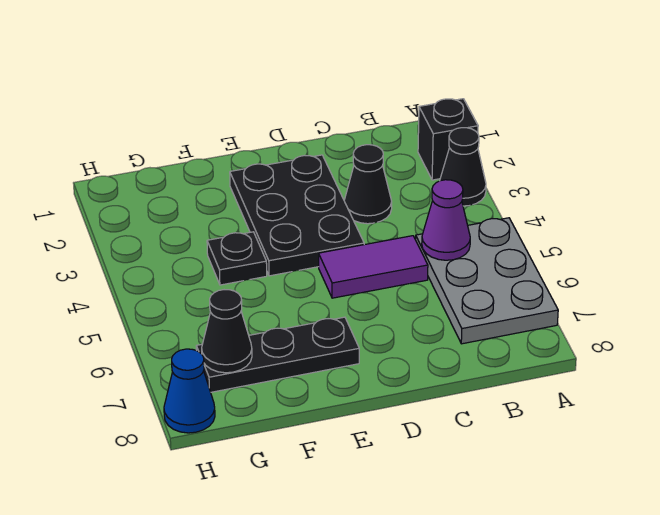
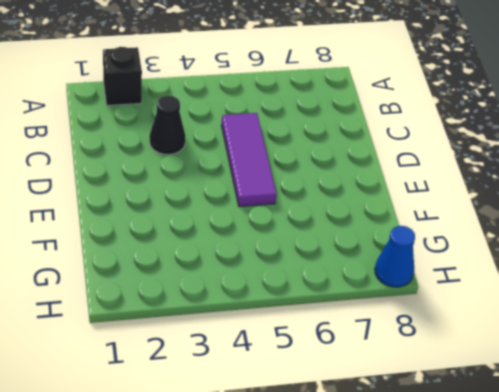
purple 1x3 tile [221,113,276,207] -> purple 1x2 tile [319,236,428,298]
none -> black 1x1 cone [440,128,486,206]
none -> grey 2x3 plate [416,218,558,344]

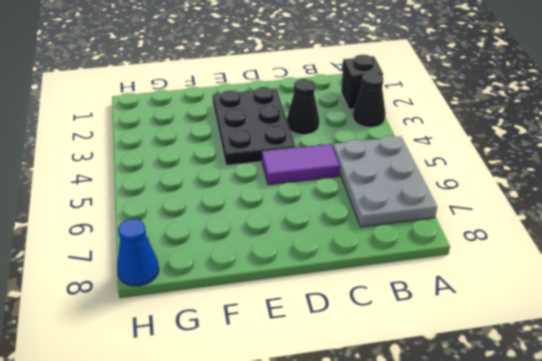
none -> black 1x3 plate [196,317,359,392]
none -> black 1x1 plate [207,232,267,285]

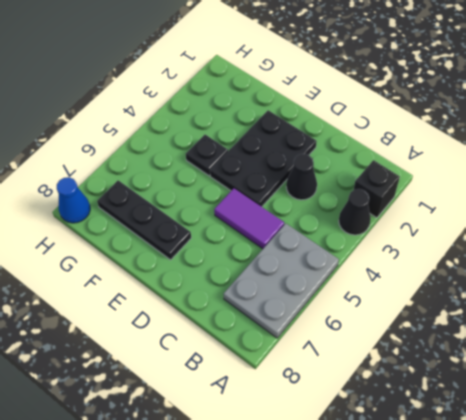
none -> purple 1x1 cone [422,180,470,260]
none -> black 1x1 cone [202,290,252,373]

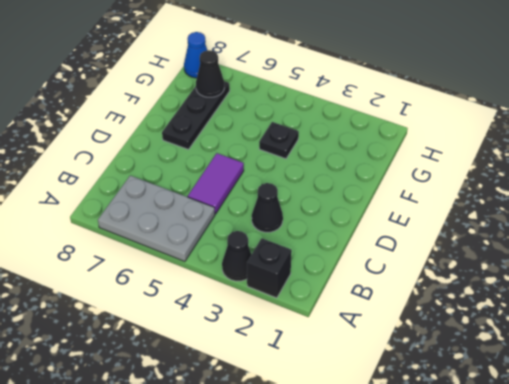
none -> black 2x3 plate [230,155,364,276]
none -> purple 1x1 cone [422,180,470,260]

